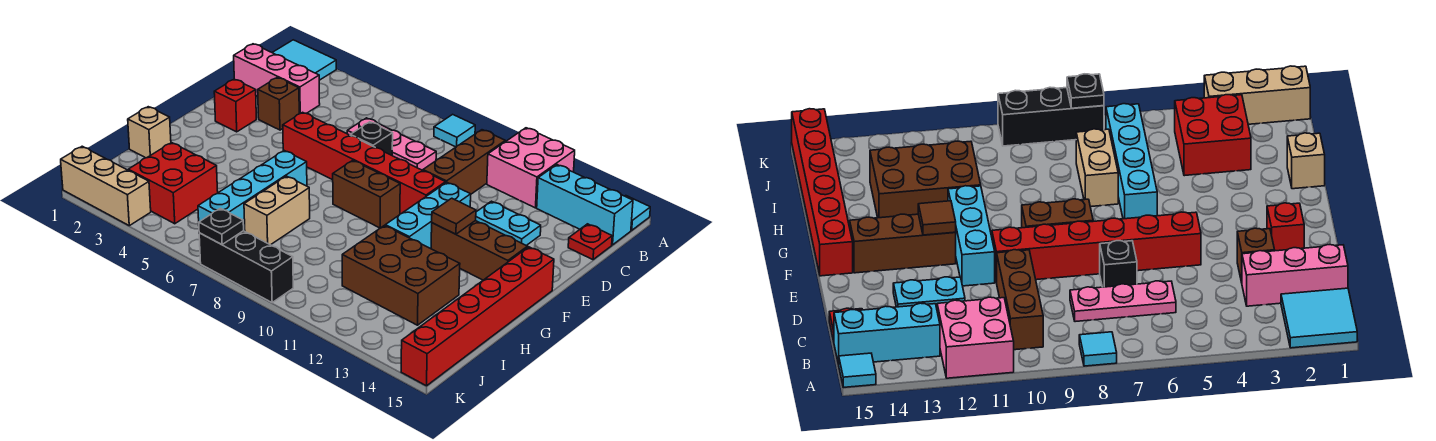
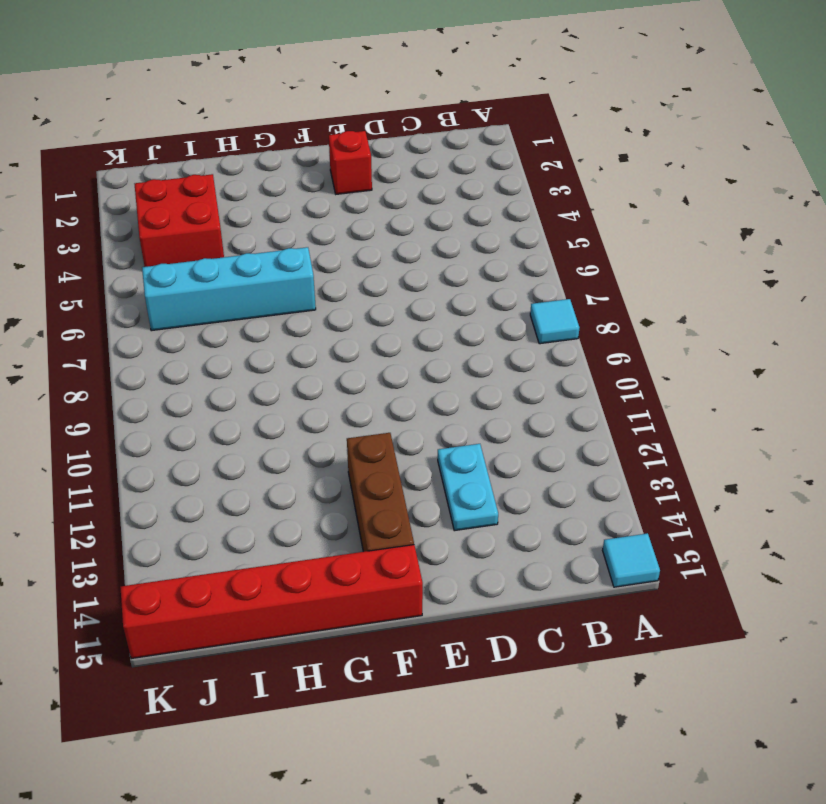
none -> cyan 2x2 tile [272,40,336,80]
none -> pink 2x2 brick [487,128,575,208]
none -> brown 1x3 brick [423,130,505,194]

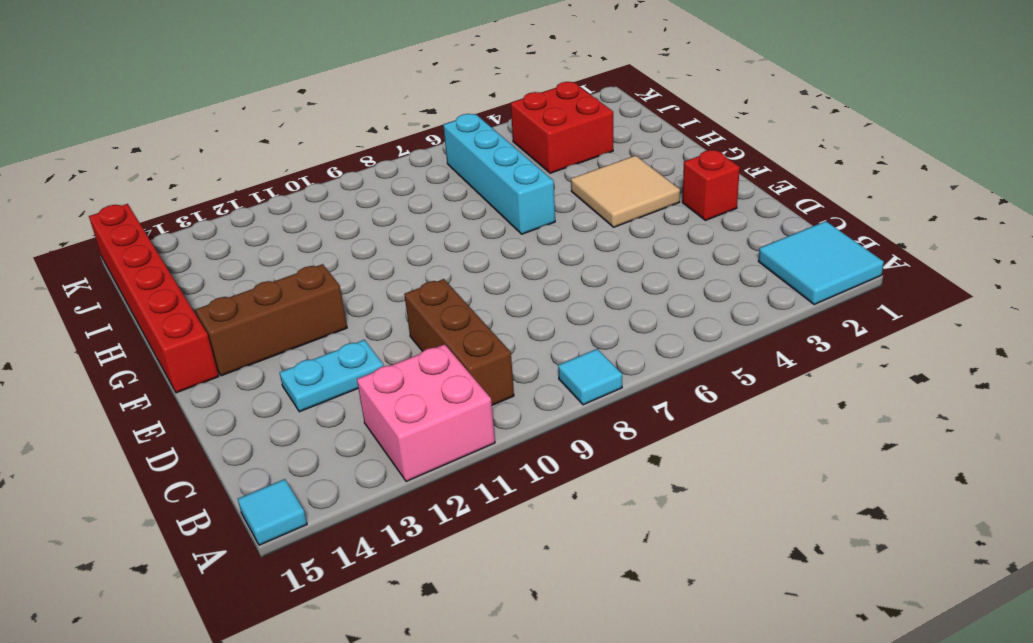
tan 2x2 tile [571,156,680,227] -> none
none -> cyan 1x3 brick [537,165,633,245]
none -> pink 1x3 brick [234,44,320,114]
none -> pink 1x3 plate [347,118,436,170]

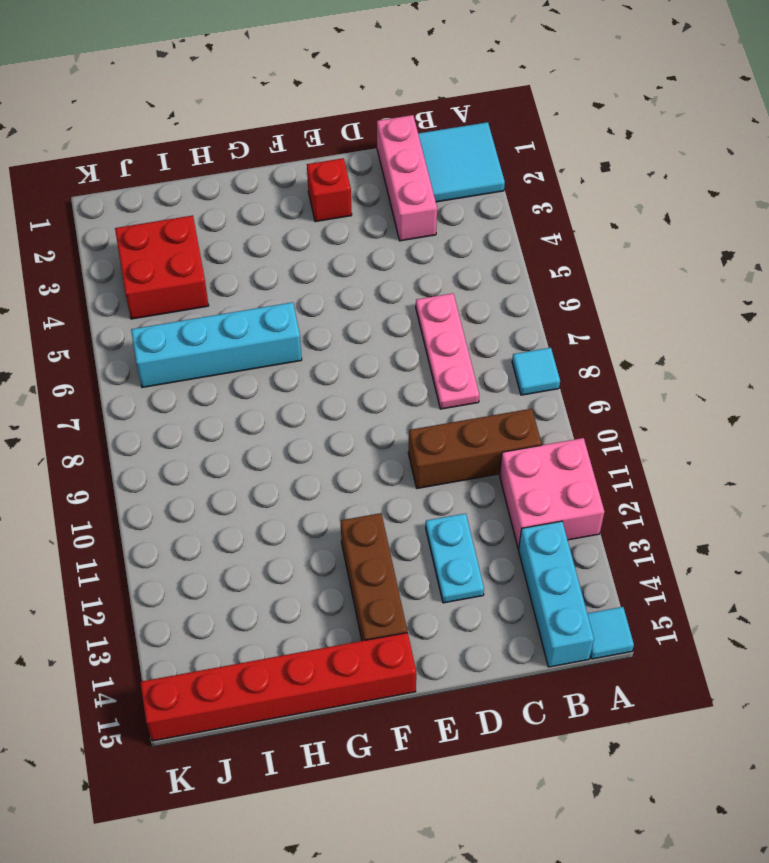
none -> red 1x1 plate [568,224,612,260]
none -> brown 1x1 brick [258,77,299,130]
none -> black 1x1 brick [350,122,393,155]

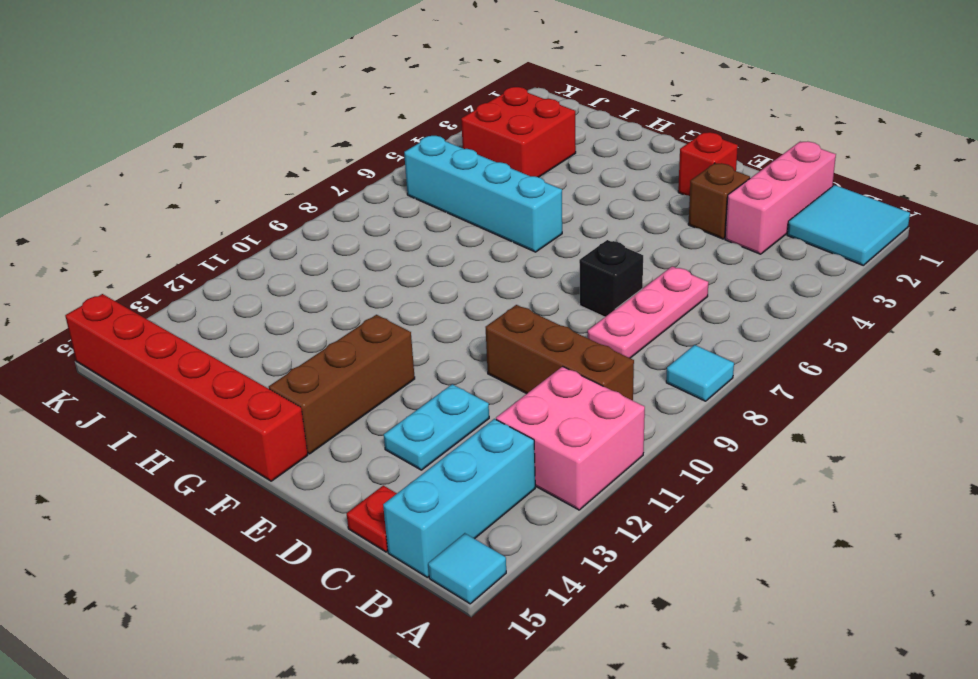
none -> red 1x6 brick [283,112,446,214]
none -> cyan 1x3 brick [385,182,471,249]
none -> brown 1x2 brick [333,160,400,228]

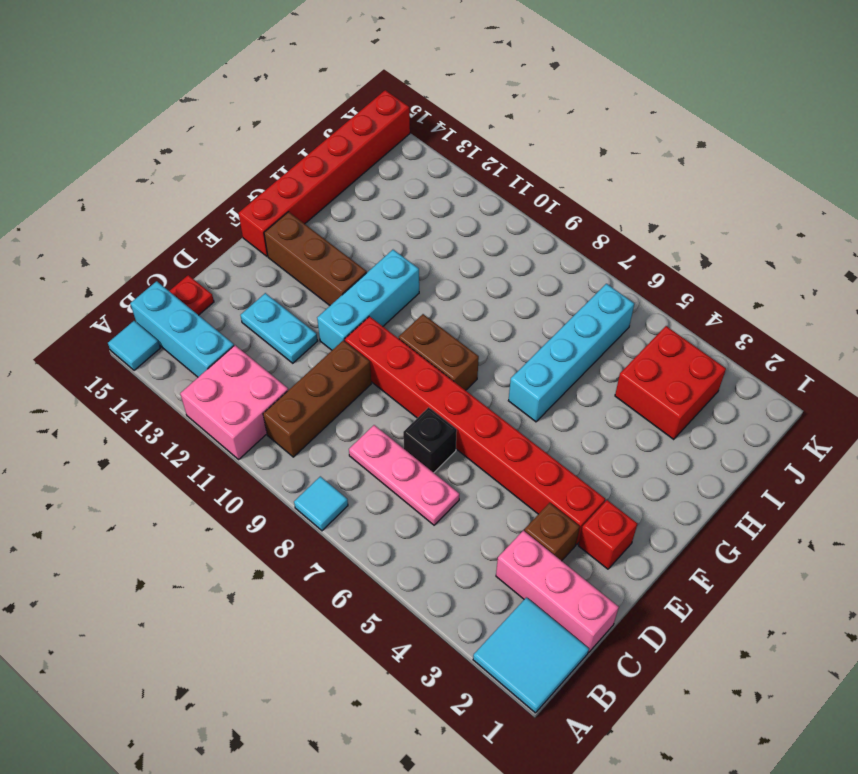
red 1x8 brick [345,316,605,544] -> red 1x6 brick [283,112,446,214]
none -> tan 1x1 brick [128,107,171,158]
none -> tan 1x2 brick [244,176,310,245]
none -> brown 2x3 brick [342,225,460,325]

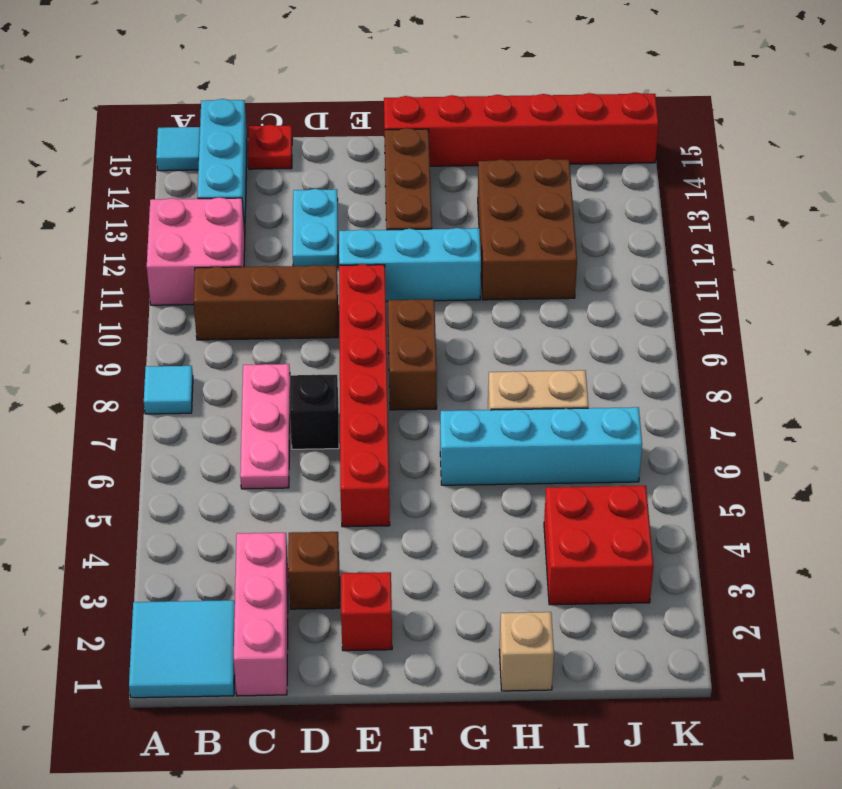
none -> tan 1x3 brick [61,146,151,226]
none -> black 1x3 brick [199,231,293,302]
none -> brown 1x1 tile [432,198,476,234]

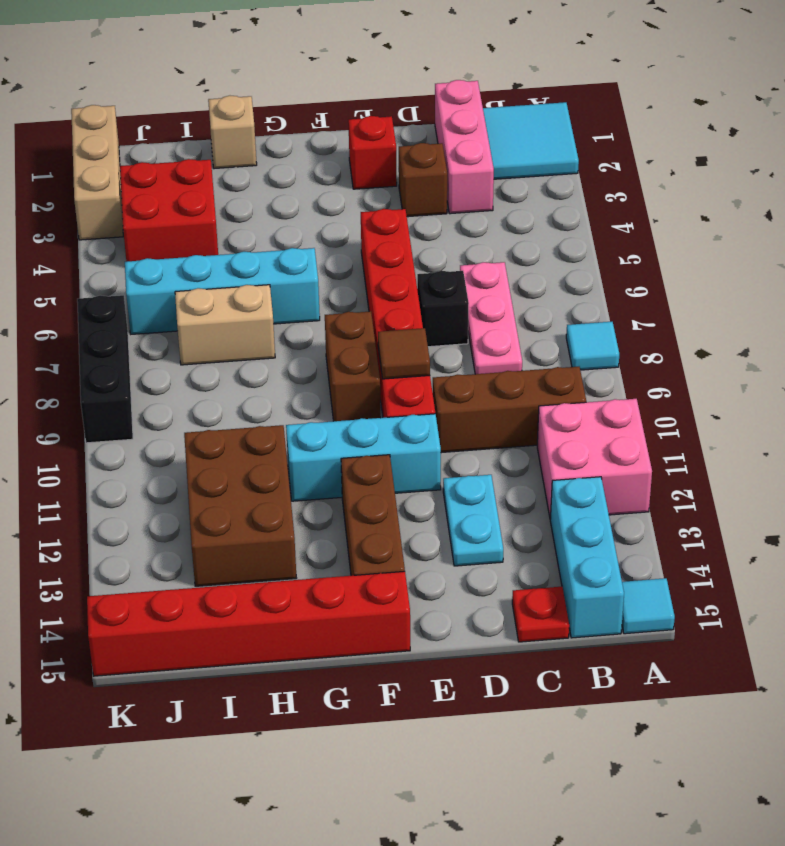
brown 1x1 tile [378,328,430,379] -> brown 1x1 tile moved to [432,198,476,234]
none -> black 1x1 plate [199,208,244,245]

